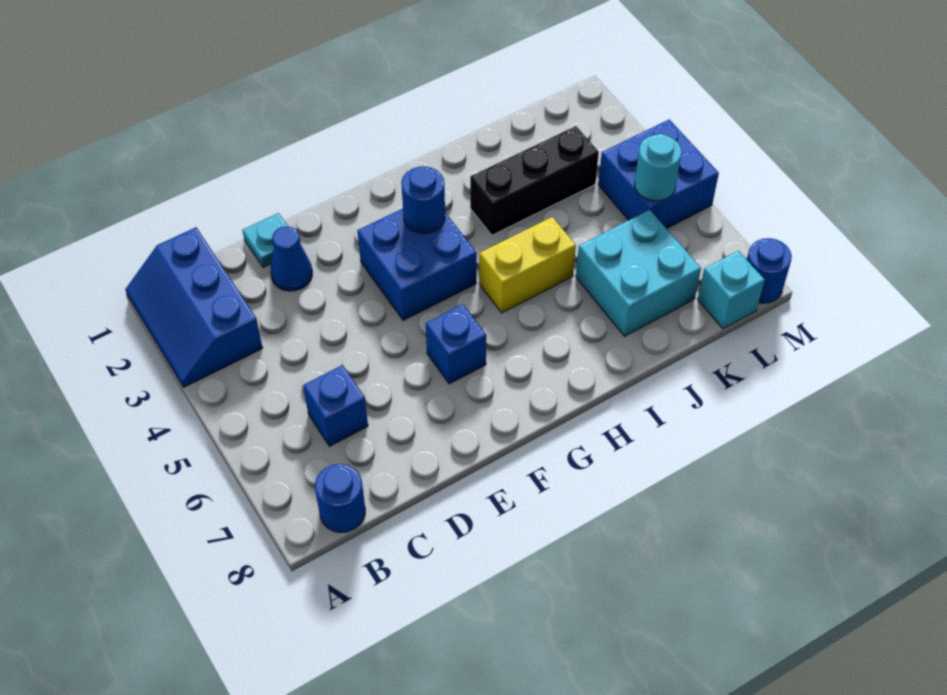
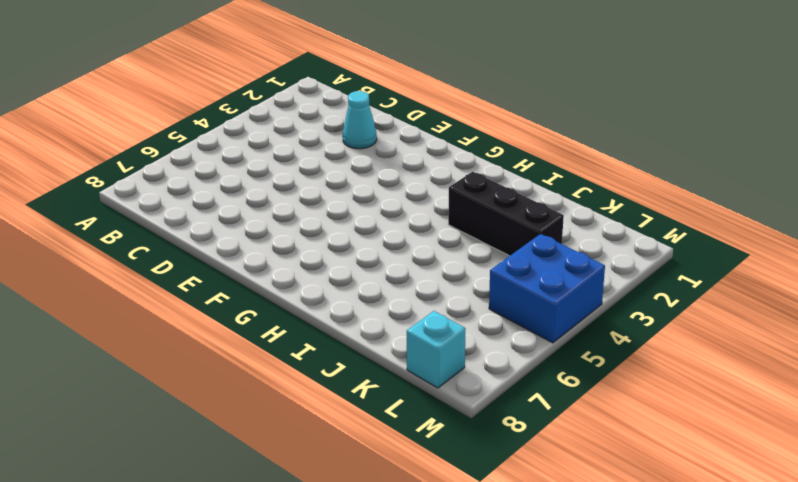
cyan 1x1 cone [343,91,377,149] -> blue 1x1 cone [271,226,312,291]
none -> blue 2x3 slope [125,227,262,387]
none -> blue 1x1 round brick [315,464,365,533]
none -> blue 1x1 brick [303,365,368,446]

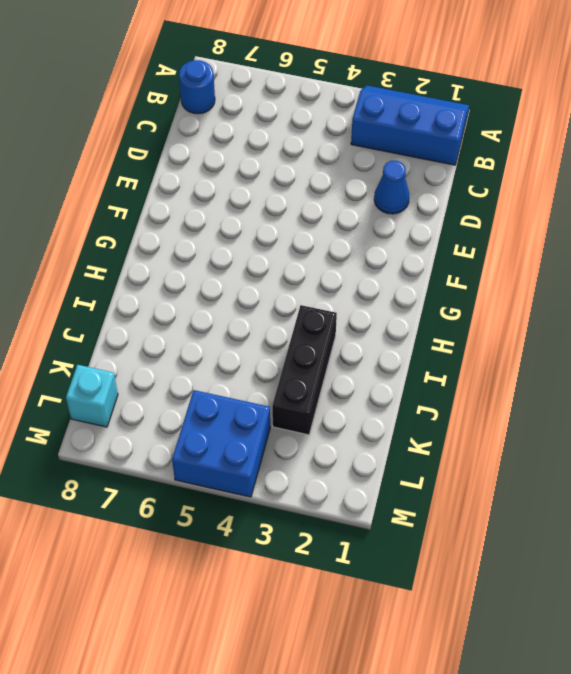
none -> blue 1x1 brick [303,365,368,446]
none -> cyan 1x1 plate [242,213,288,267]
none -> blue 2x2 brick [357,209,477,320]

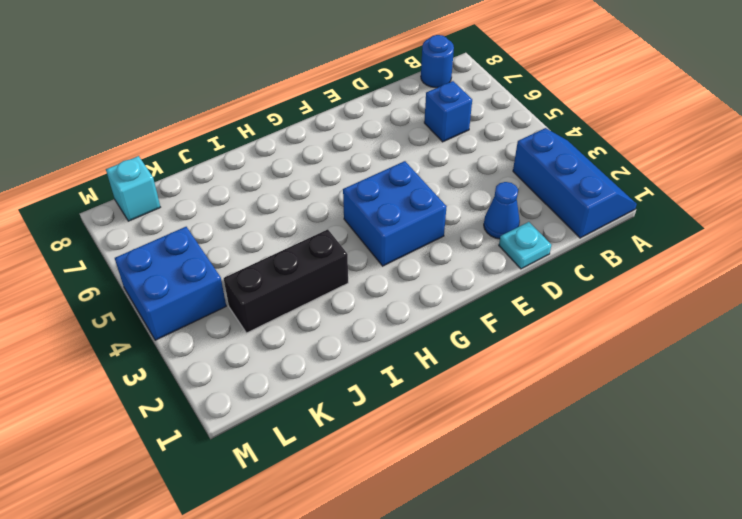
none -> blue 1x1 brick [426,304,486,384]
none -> yellow 1x2 brick [479,217,576,313]
none -> cyan 2x2 brick [576,210,701,336]

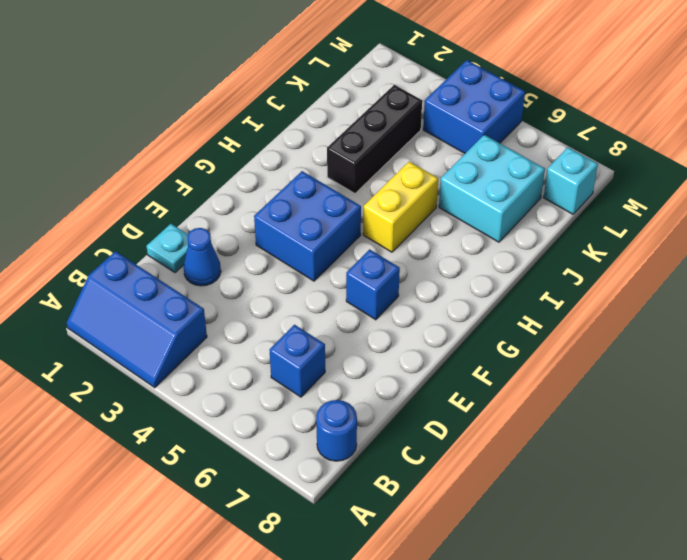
none -> blue 1x1 round brick [747,238,792,303]
none -> blue 1x1 round brick [401,166,445,233]
none -> cyan 1x1 round brick [634,134,682,201]

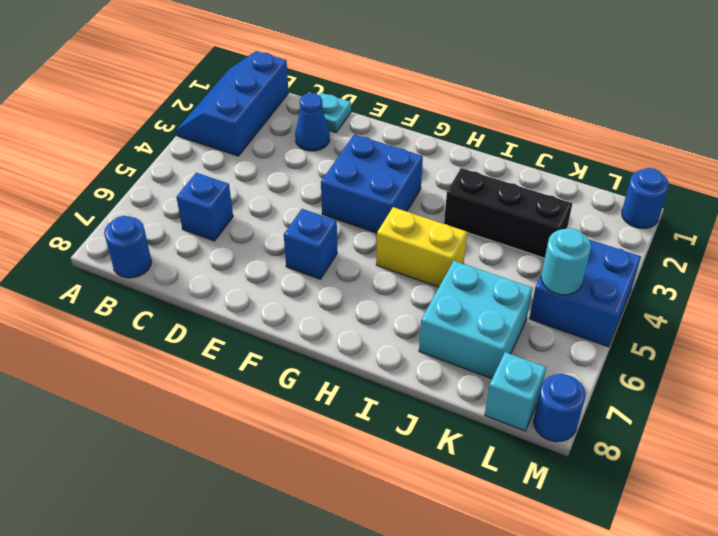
blue 1x1 round brick [622,168,669,229] -> blue 1x1 round brick moved to [401,166,445,233]

